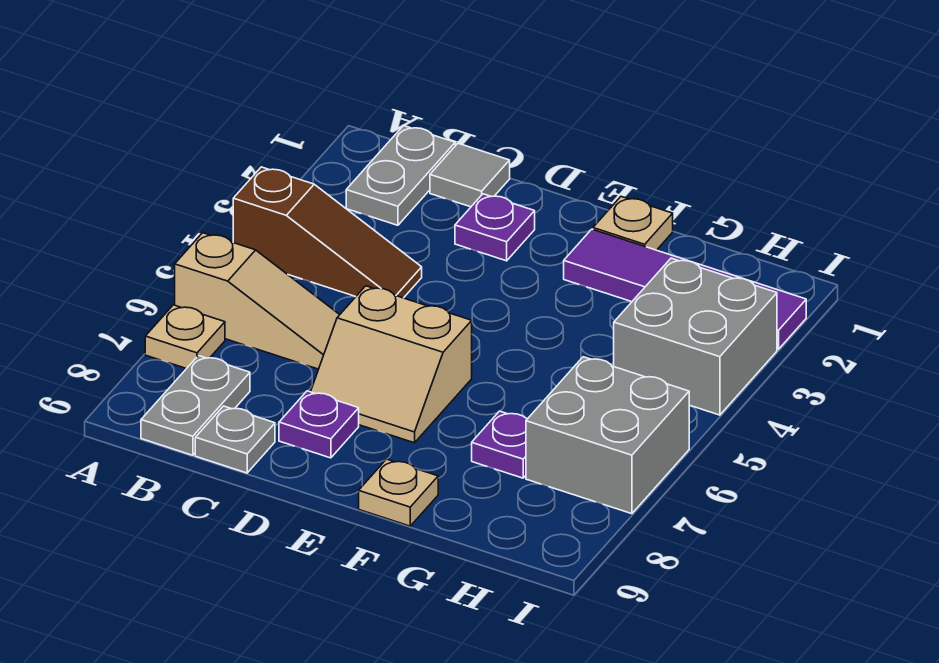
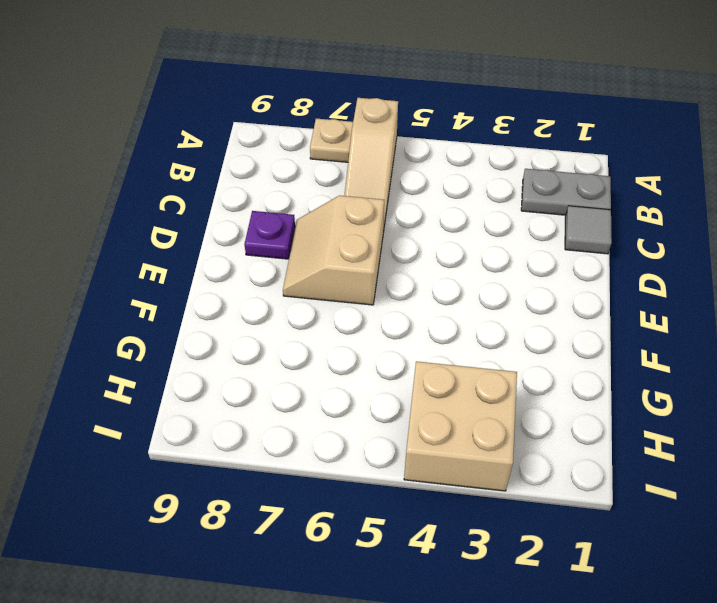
tan 2x2 brick [404,361,517,491] -> grey 2x2 brick [614,258,777,415]
none -> brown 1x3 slope [233,167,422,298]
none -> grey 1x2 plate [141,356,250,455]
none -> grey 1x1 plate [195,406,275,473]

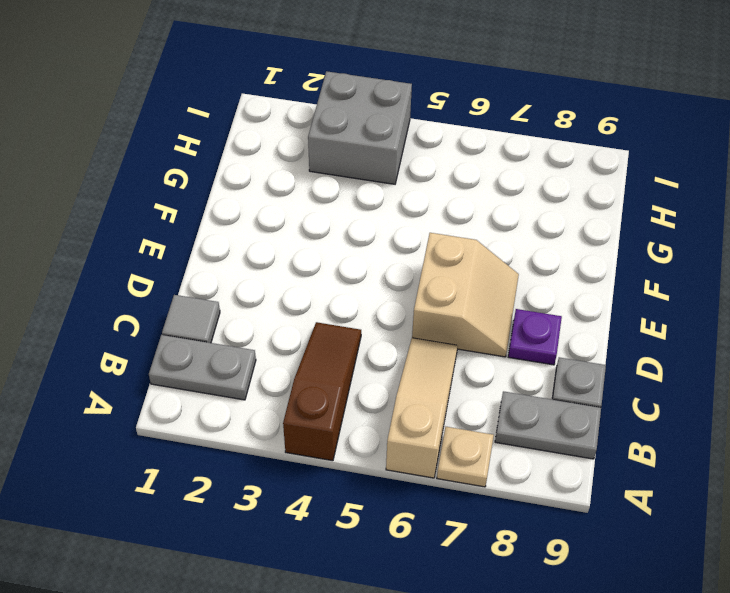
none -> purple 1x1 plate [455,194,535,261]
none -> tan 1x1 plate [593,197,673,250]
none -> purple 1x4 tile [564,229,806,349]

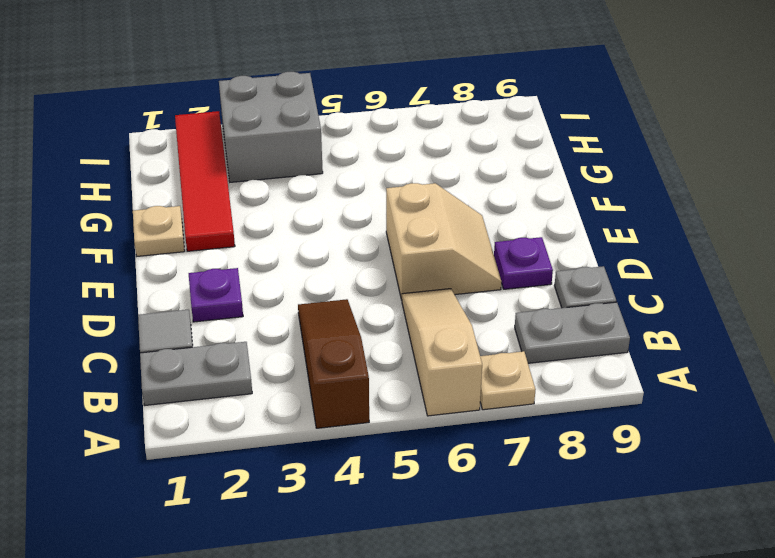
red 1x4 tile [175,111,235,251] -> purple 1x4 tile [564,229,806,349]
none -> tan 1x1 plate [359,459,438,526]
none -> purple 1x1 plate [472,411,527,478]
none -> grey 2x2 brick [526,357,689,514]

